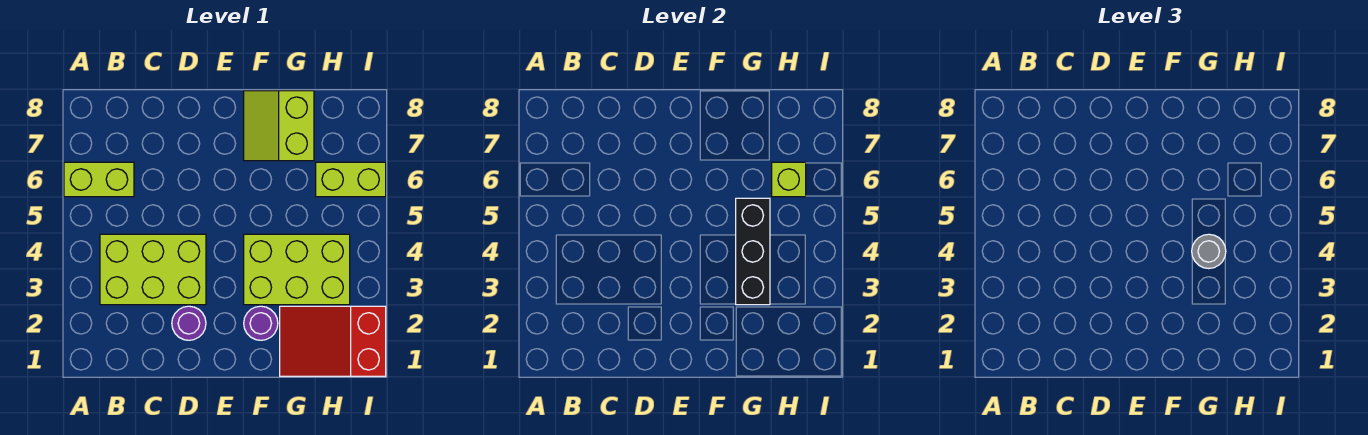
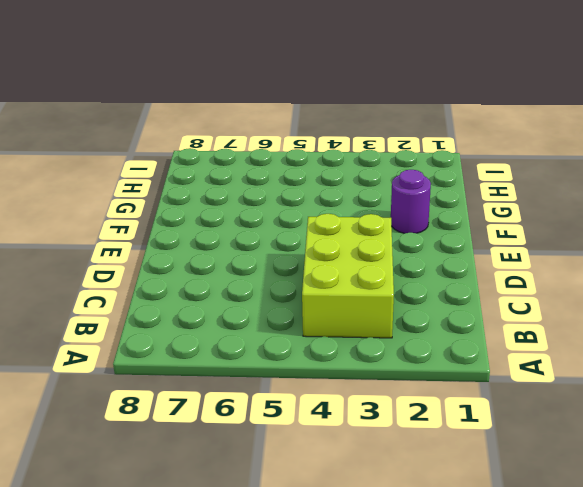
none -> lime 1x2 brick [64,162,134,197]
none -> purple 1x1 round brick [172,306,206,340]

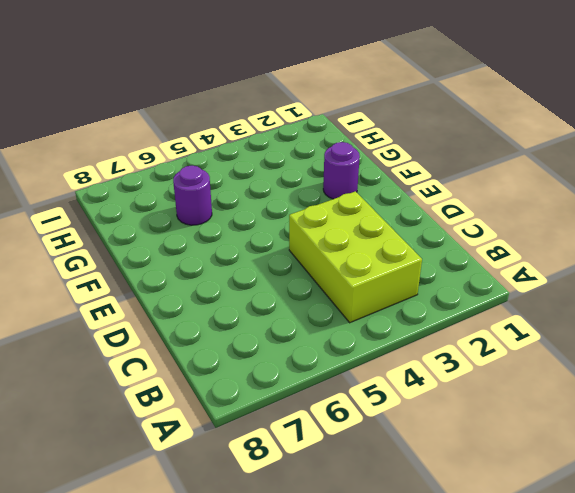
purple 1x1 round brick [173,166,212,225] -> purple 1x1 round brick moved to [172,306,206,340]
none -> lime 1x2 brick [64,162,134,197]
none -> lime 2x3 brick [244,234,350,305]

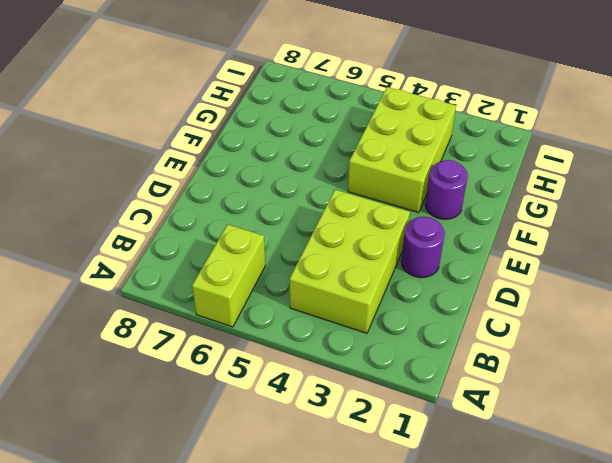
none -> lime 2x2 slope [244,91,314,161]
none -> red 2x3 slope [280,306,386,376]

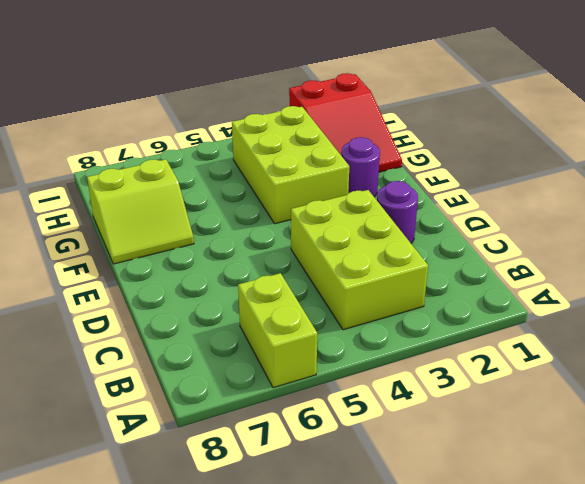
none -> lime 1x2 brick [316,162,386,197]
none -> black 1x3 brick [736,198,770,305]

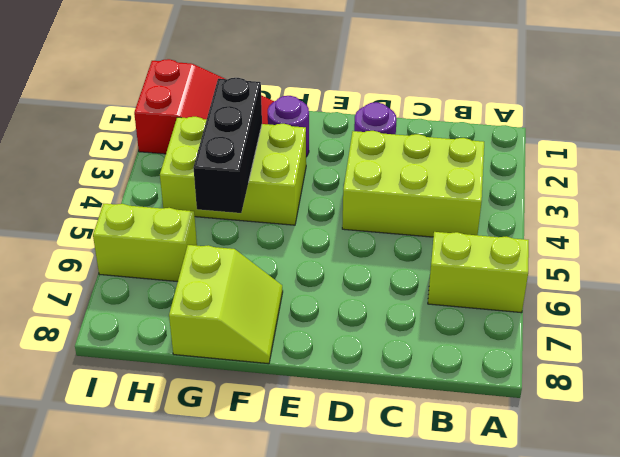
none -> lime 1x1 brick [772,162,806,197]
none -> grey 1x1 round brick [1192,234,1226,269]

